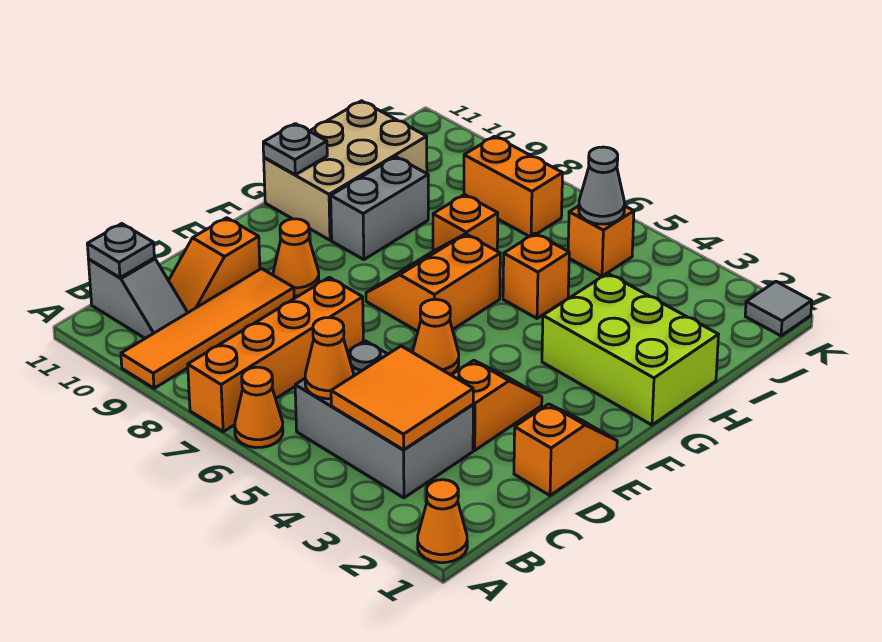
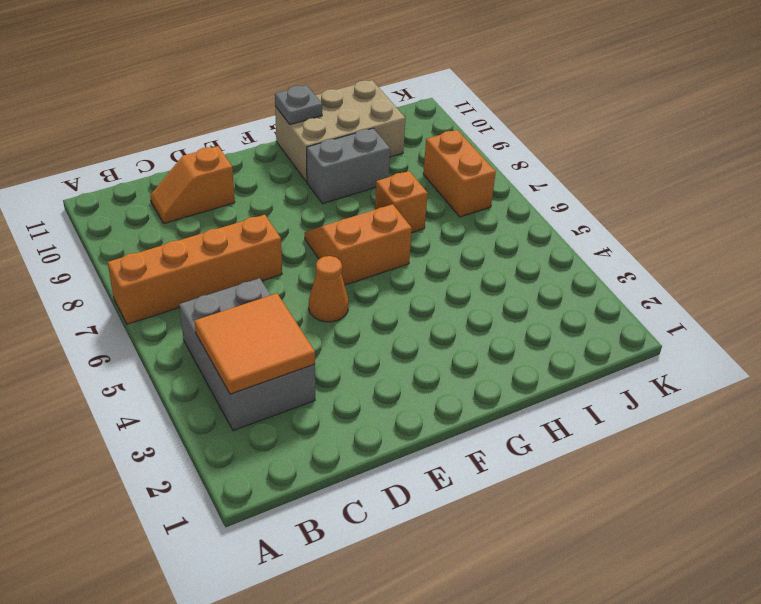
none -> orange 1x1 cone [418,480,467,563]
none -> orange 1x1 cone [235,367,283,448]
none -> orange 1x4 tile [121,269,294,388]

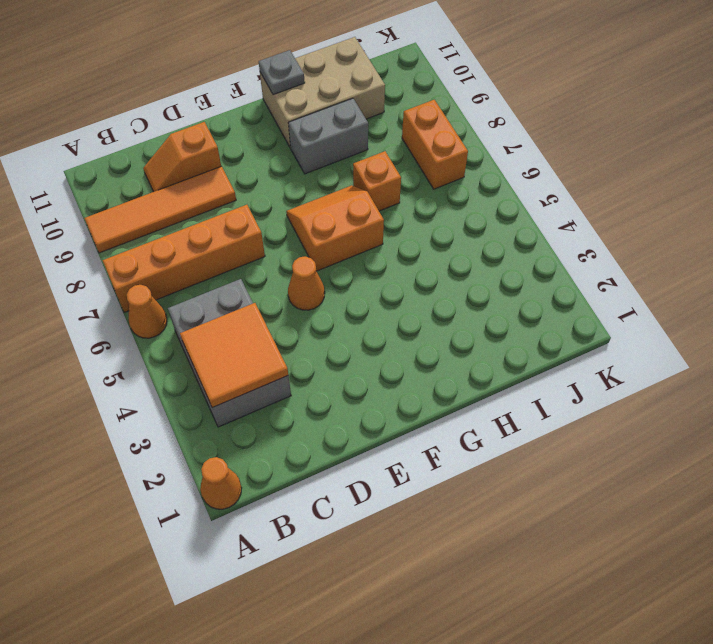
none -> grey 1x2 slope [88,258,188,338]
none -> orange 1x2 slope [514,404,617,495]
none -> orange 1x2 slope [452,360,542,450]

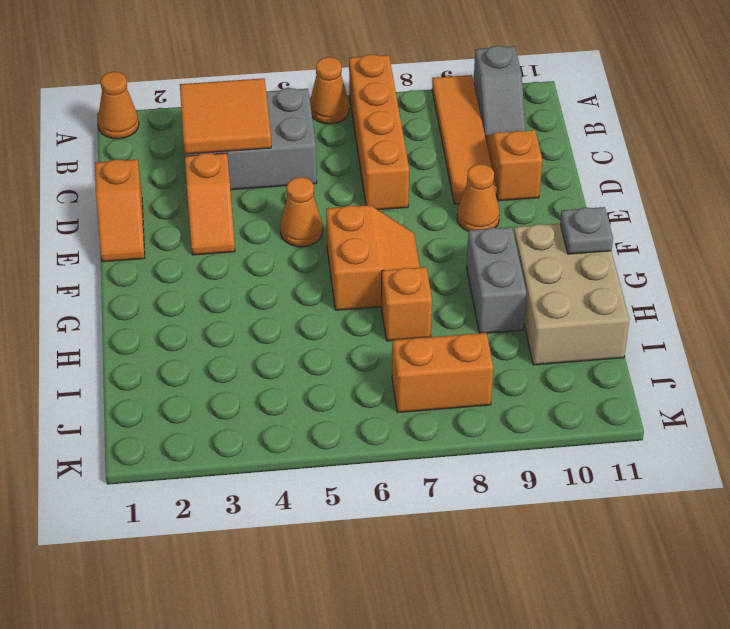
grey 1x2 slope [474,46,526,138] -> grey 1x2 slope turned to [88,258,188,338]
none -> lime 2x3 brick [542,273,719,425]
none -> orange 1x1 brick [503,233,569,318]
none -> orange 1x1 brick [568,206,634,276]

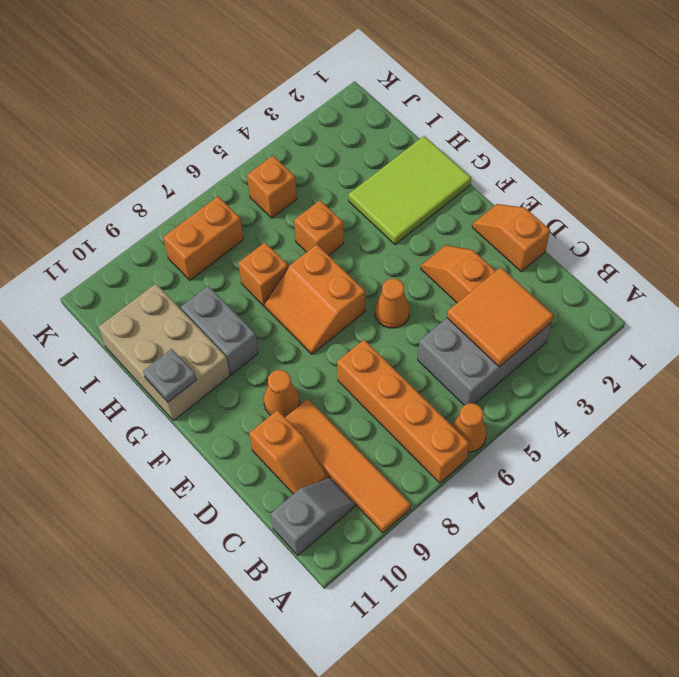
lime 2x3 tile [348,136,471,245] -> lime 2x3 brick [542,273,719,425]
none -> orange 1x1 cone [418,480,467,563]
none -> grey 1x1 tile [745,282,812,336]
none -> orange 1x1 cone [305,317,353,399]

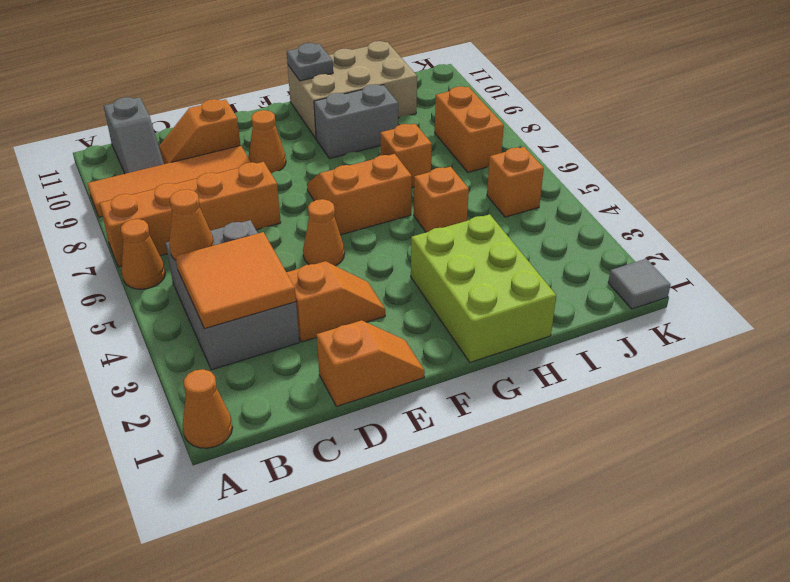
none -> grey 1x1 plate [87,224,154,278]
none -> grey 1x1 cone [579,147,625,224]

